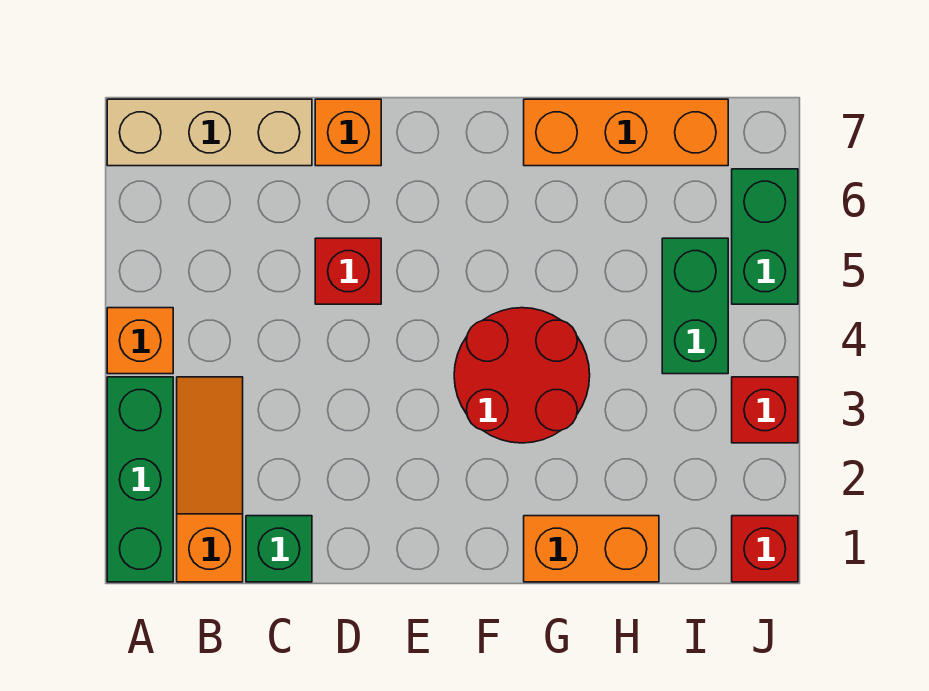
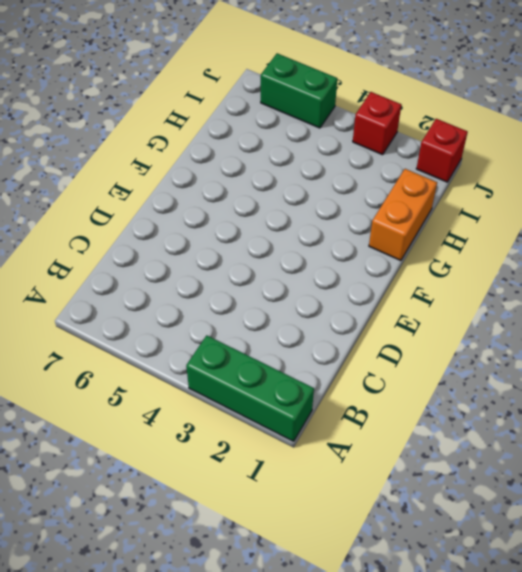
none -> orange 1x1 brick [107,308,173,374]
none -> tan 1x3 brick [107,99,312,166]
none -> orange 1x3 slope [177,377,243,582]

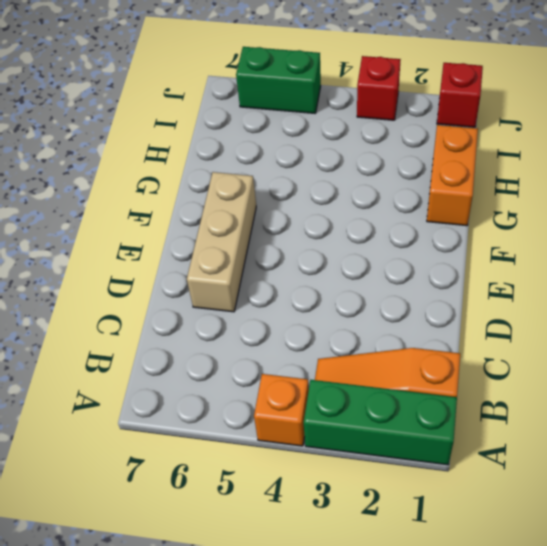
tan 1x3 brick [187,172,256,312] -> tan 1x3 brick moved to [107,99,312,166]
none -> green 1x1 brick [246,516,312,582]
none -> red 1x1 brick [315,238,381,304]
none -> orange 1x1 brick [315,99,381,166]

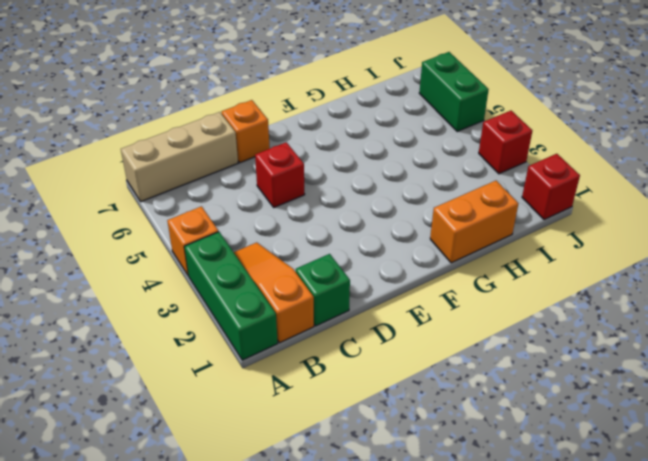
none -> red 2x2 round brick [454,308,590,443]
none -> orange 1x3 brick [524,99,728,166]
none -> green 1x2 brick [662,238,728,374]

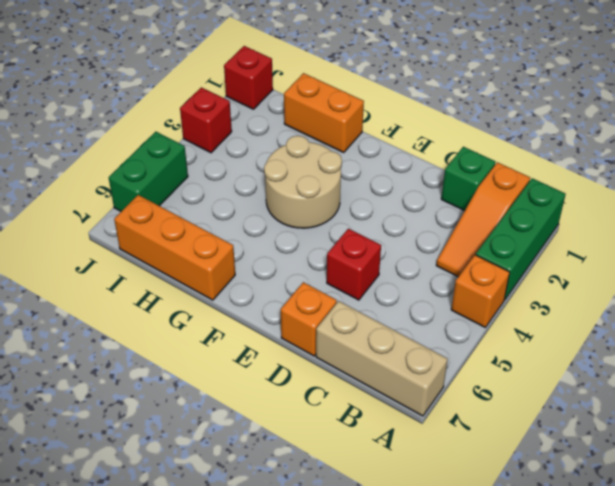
tan 2x2 round brick [264,136,342,228] -> red 2x2 round brick [454,308,590,443]
none -> green 1x2 brick [662,238,728,374]

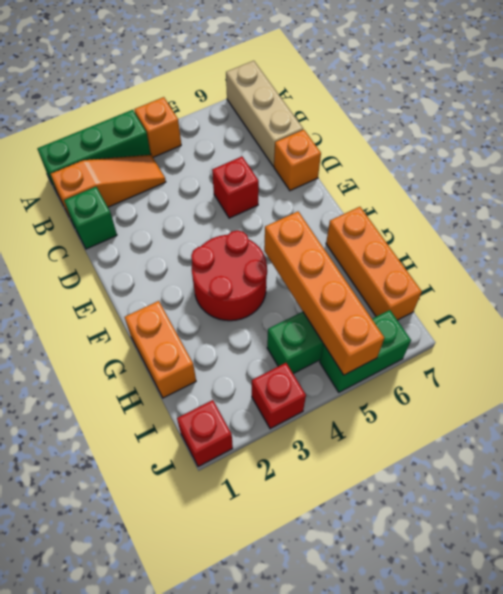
orange 1x4 brick [264,212,384,375] -> none

